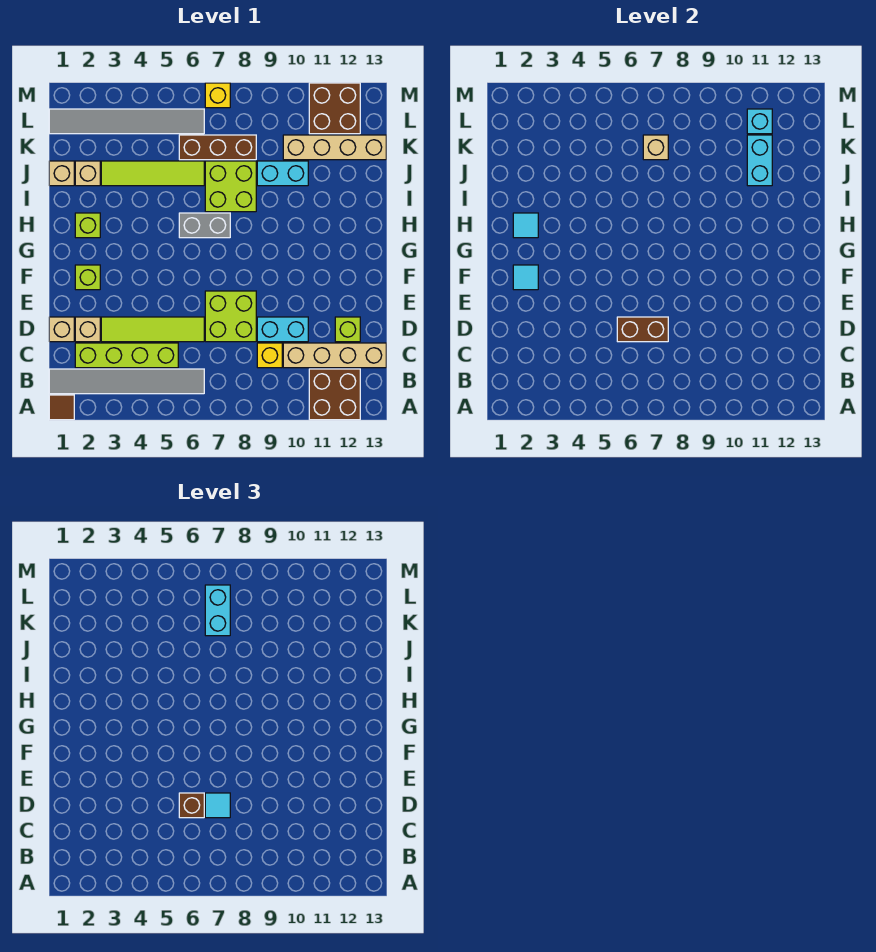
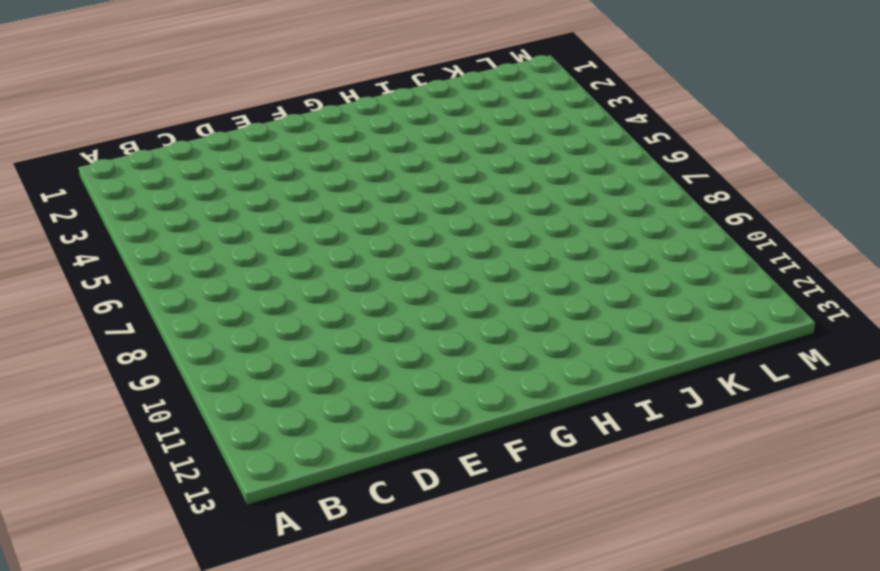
none -> brown 1x1 tile [49,395,74,420]
none -> brown 2x2 brick [309,369,360,420]
none -> grey 1x6 tile [49,369,204,394]
none -> lime 1x4 brick [75,343,178,368]

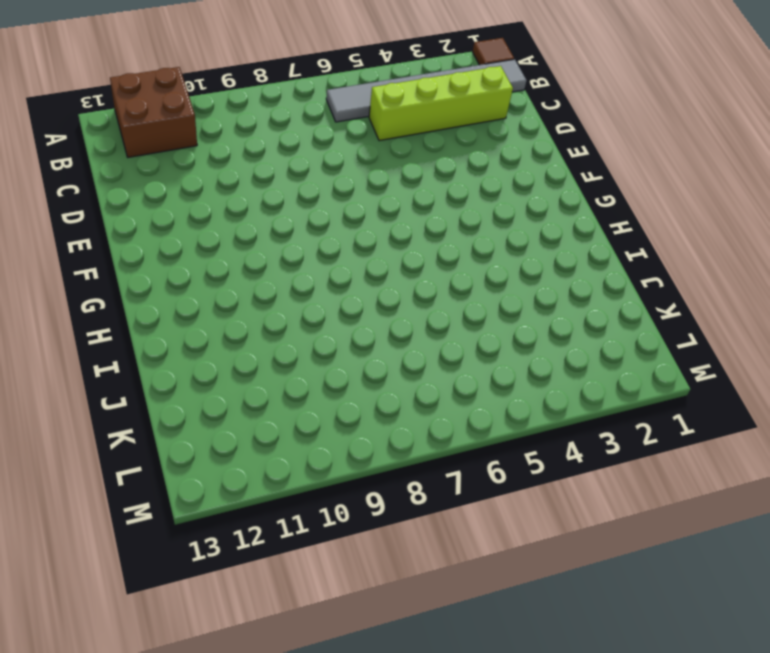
none -> yellow 1x1 brick [257,343,282,368]
none -> tan 1x4 brick [283,343,386,368]
none -> tan 1x1 brick [49,317,74,342]
none -> tan 1x1 brick [75,317,100,342]

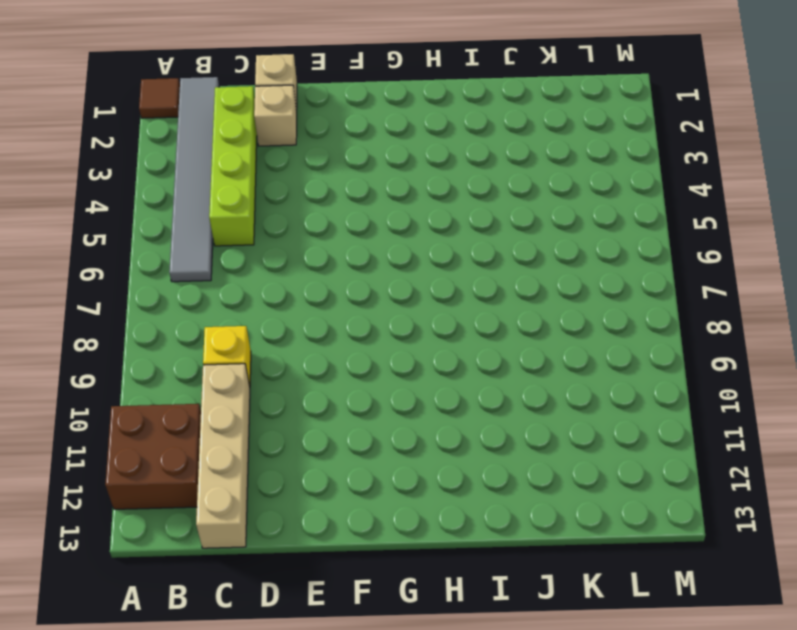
none -> lime 1x4 tile [101,317,204,342]
none -> lime 2x2 brick [205,291,256,342]
none -> cyan 1x2 brick [257,317,308,342]
none -> lime 1x1 brick [335,317,360,342]

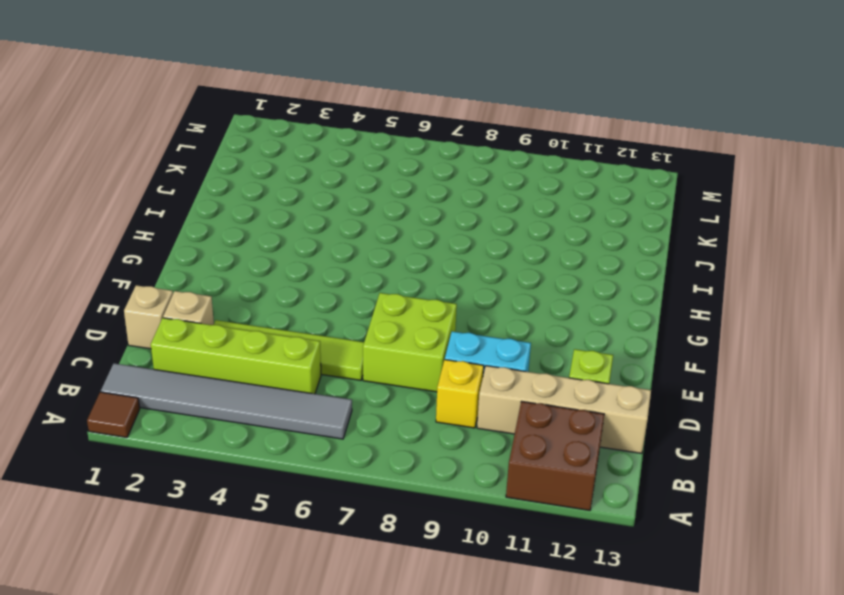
none -> lime 1x1 brick [75,265,100,290]
none -> lime 1x1 brick [75,213,100,238]
none -> grey 1x2 brick [179,213,230,238]
none -> lime 2x2 brick [205,161,256,212]

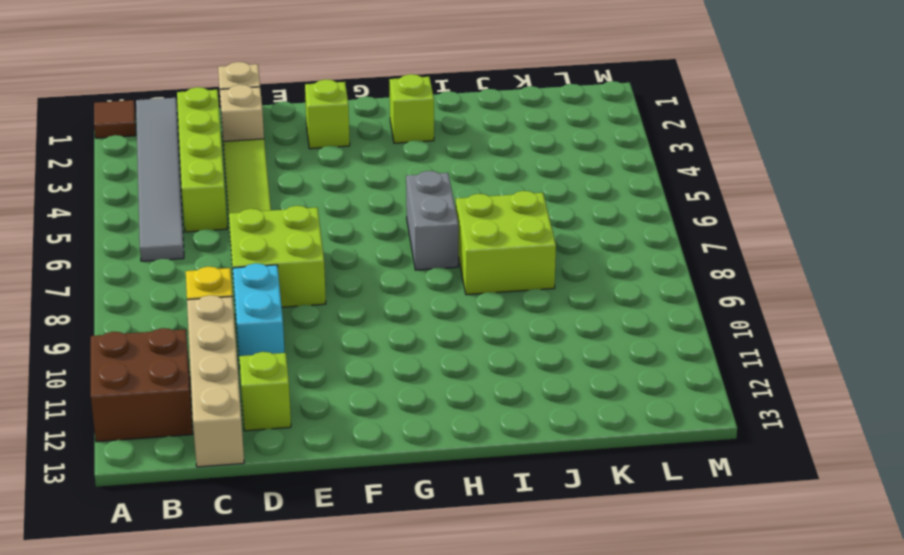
none -> tan 1x1 brick [49,161,74,186]
none -> tan 1x1 brick [75,161,100,186]
none -> lime 1x4 tile [101,161,204,186]
none -> cyan 1x2 brick [257,161,308,186]

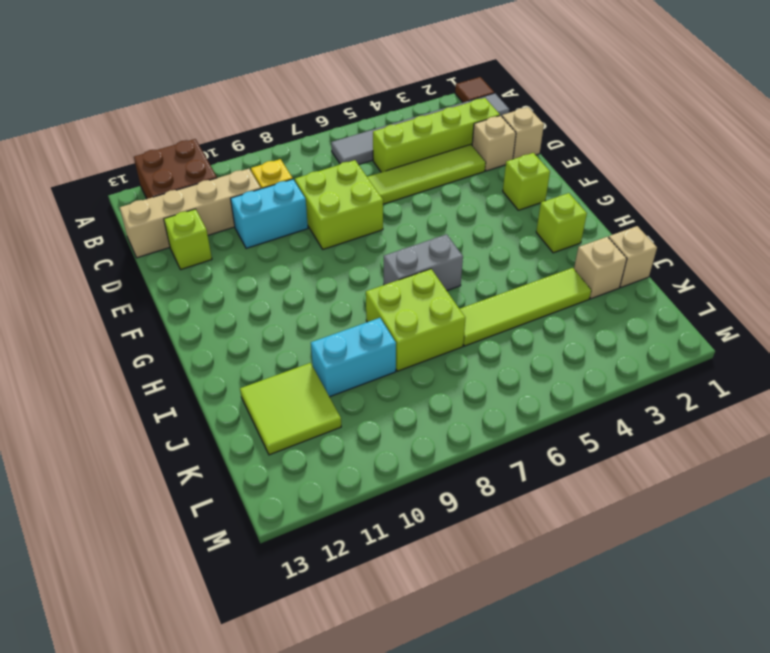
lime 2x2 tile [240,363,341,455] -> tan 1x4 brick [283,135,386,160]
none -> brown 1x3 brick [179,135,256,160]
none -> grey 1x6 tile [49,109,204,134]
none -> brown 2x2 brick [309,83,360,134]
none -> yellow 1x1 brick [205,83,230,108]

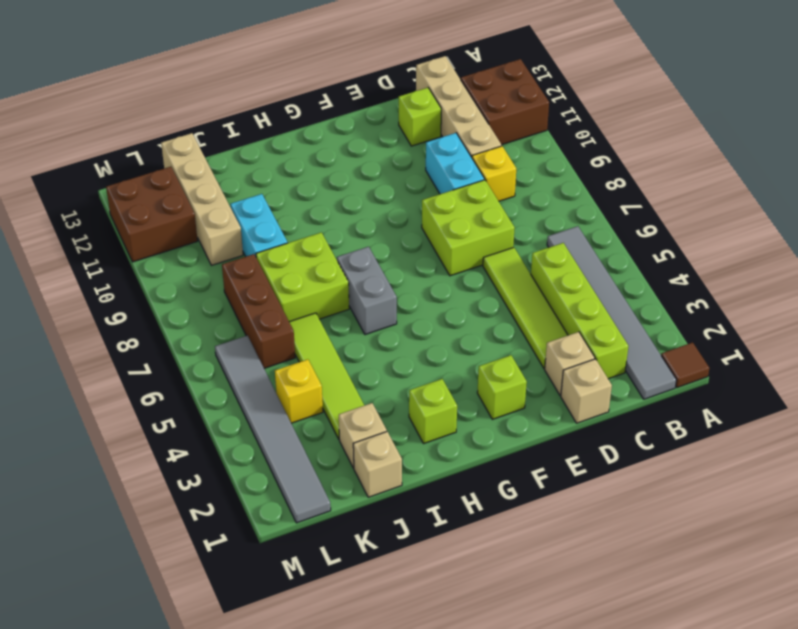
yellow 1x1 brick [275,359,323,423] -> yellow 1x1 brick moved to [205,83,230,108]
none -> brown 1x2 brick [617,317,668,342]
none -> cyan 1x1 tile [513,265,538,290]
none -> cyan 1x1 tile [513,213,538,238]
none -> cyan 1x2 brick [747,135,772,186]

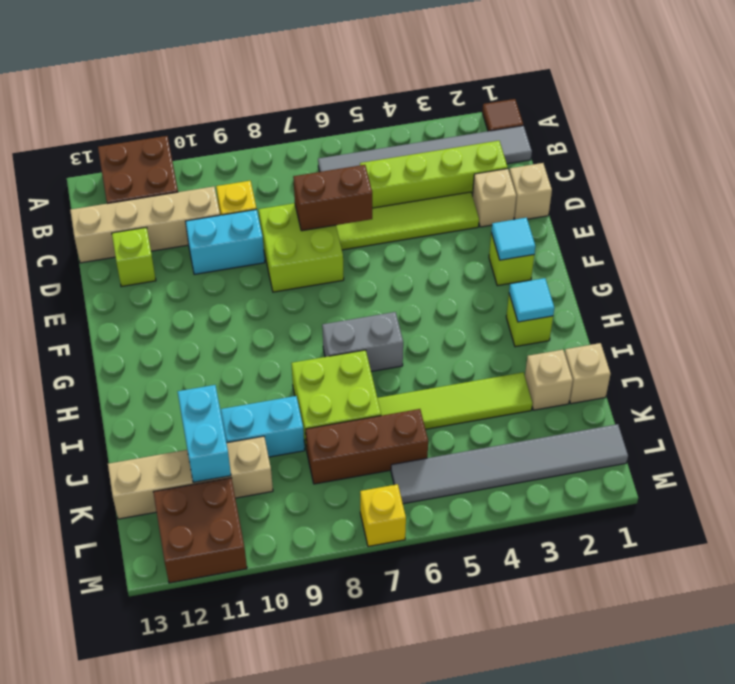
none -> tan 1x1 brick [643,135,668,160]
none -> cyan 1x1 brick [747,109,772,134]
none -> brown 1x1 brick [179,793,204,818]
none -> cyan 1x1 tile [205,793,230,818]

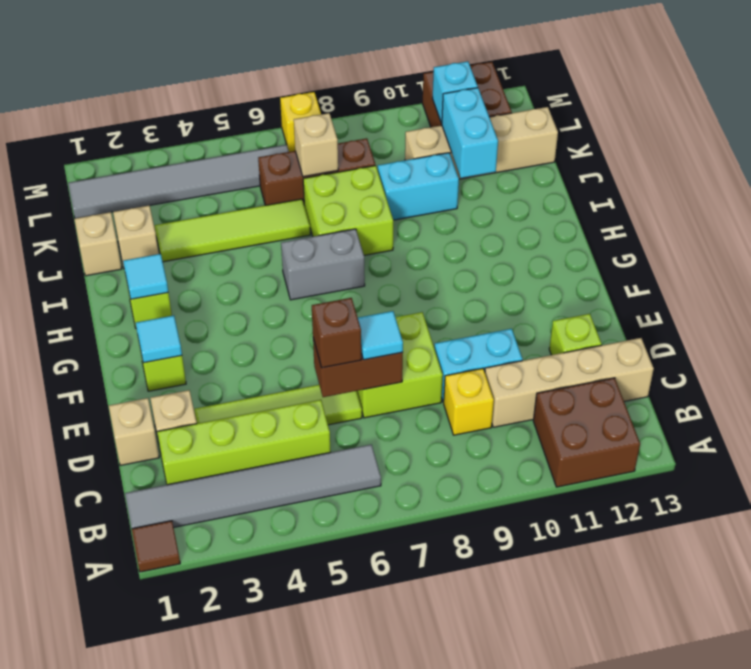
none -> cyan 1x2 brick [205,585,230,636]

